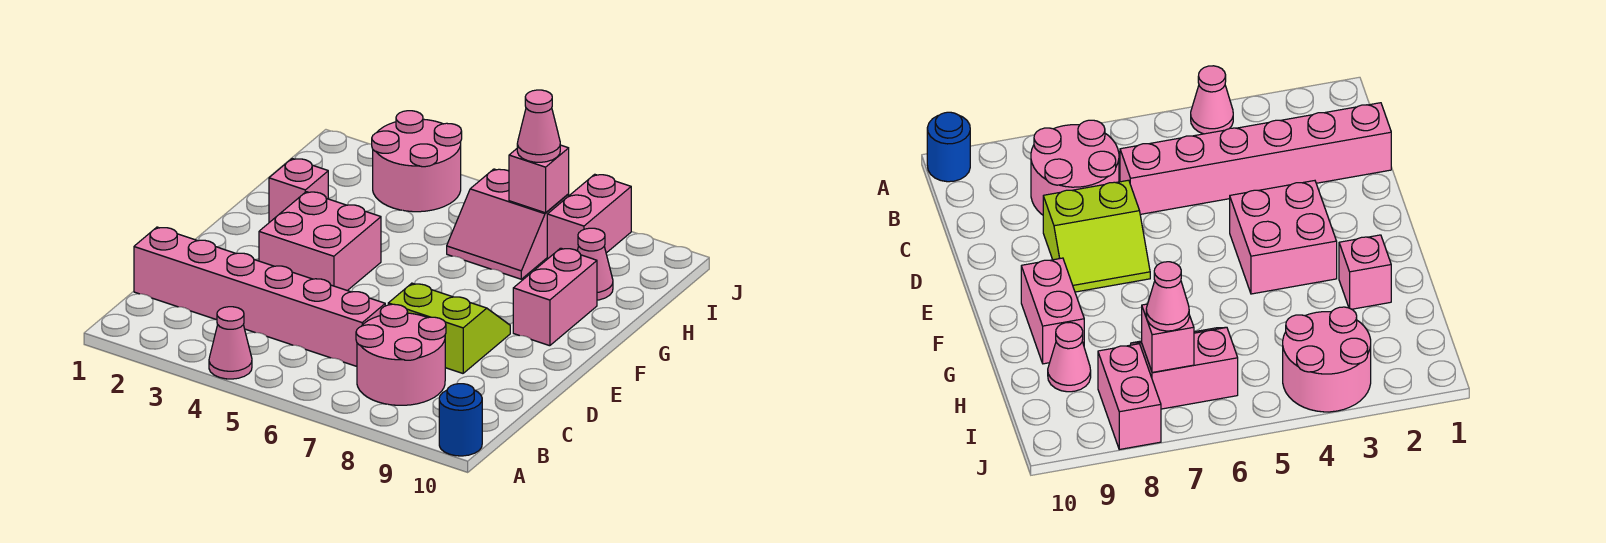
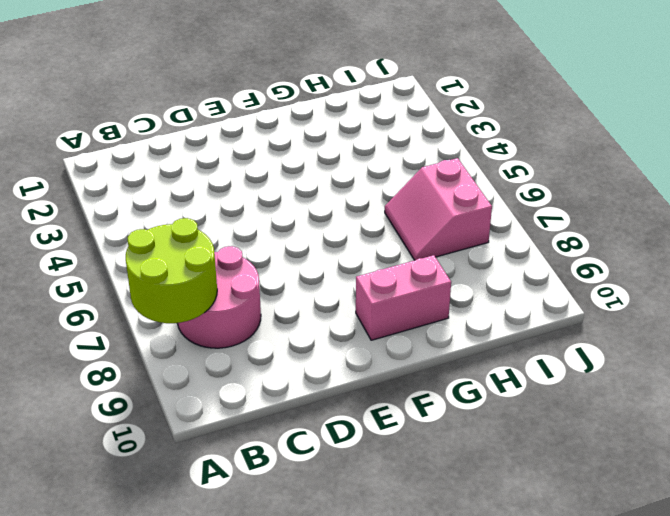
lime 2x2 round brick [126,218,217,323] -> none
none -> pink 1x1 cone [209,307,252,379]
none -> blue 1x1 round brick [439,384,482,456]
none -> pink 1x6 brick [134,227,385,366]

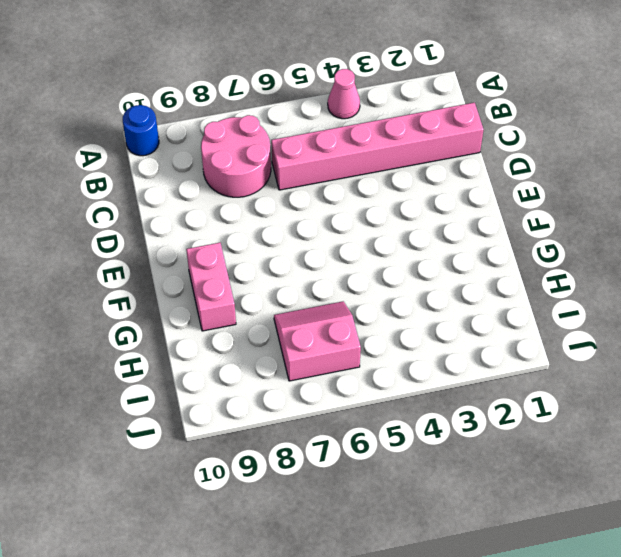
none -> lime 2x2 slope [388,283,510,373]
none -> pink 2x2 brick [259,192,381,291]
none -> pink 1x1 brick [269,159,328,222]

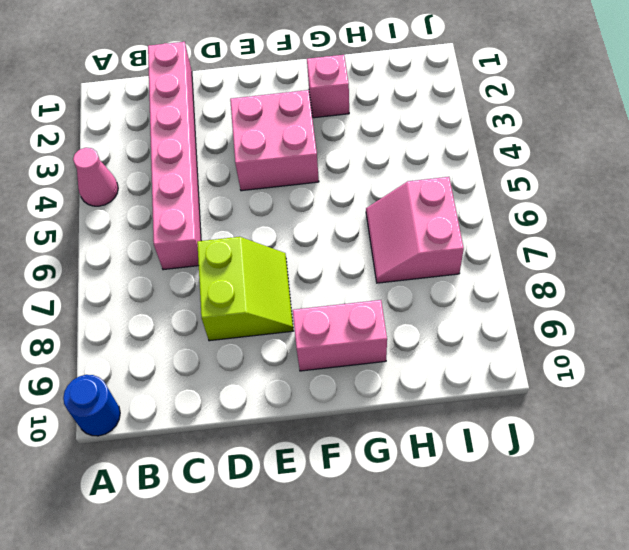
none -> pink 2x2 round brick [356,304,446,405]
none -> pink 1x1 cone [577,228,613,300]
none -> pink 2x2 round brick [372,111,462,212]

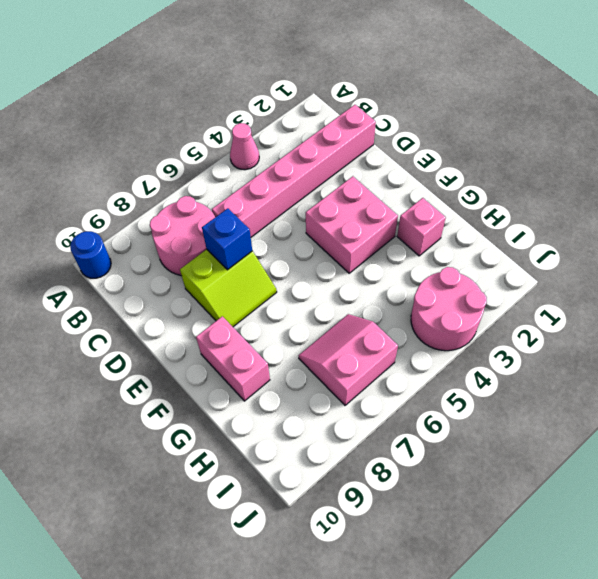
blue 1x1 brick [202,208,252,270] -> none
none -> pink 1x1 cone [577,228,613,300]
none -> pink 1x2 brick [547,174,631,259]
none -> pink 1x1 brick [509,145,569,213]

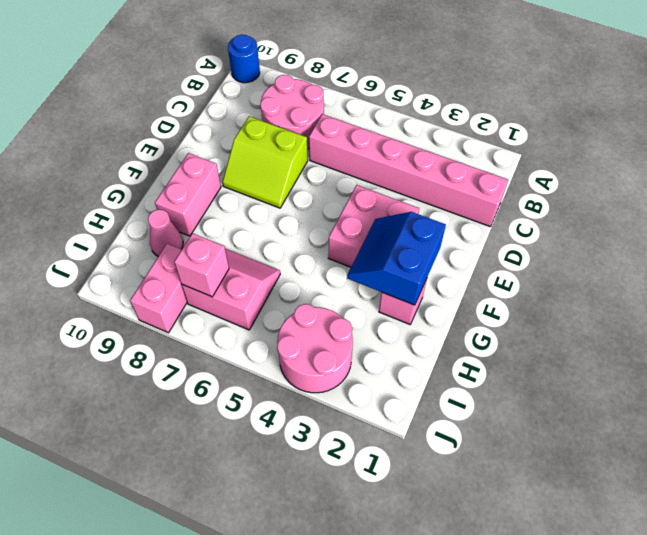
blue 2x2 slope [347,212,446,305] -> none
none -> pink 1x1 cone [209,307,252,379]
none -> pink 1x1 cone [517,90,560,162]

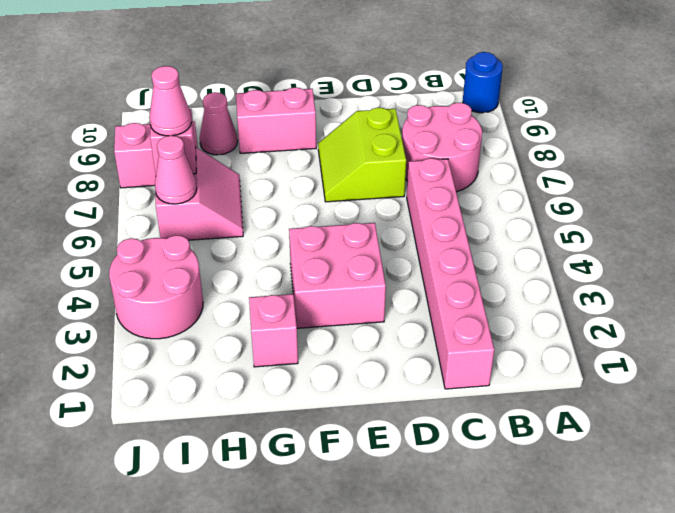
pink 1x1 cone [155,136,197,204] -> pink 1x1 cone moved to [209,307,252,379]

